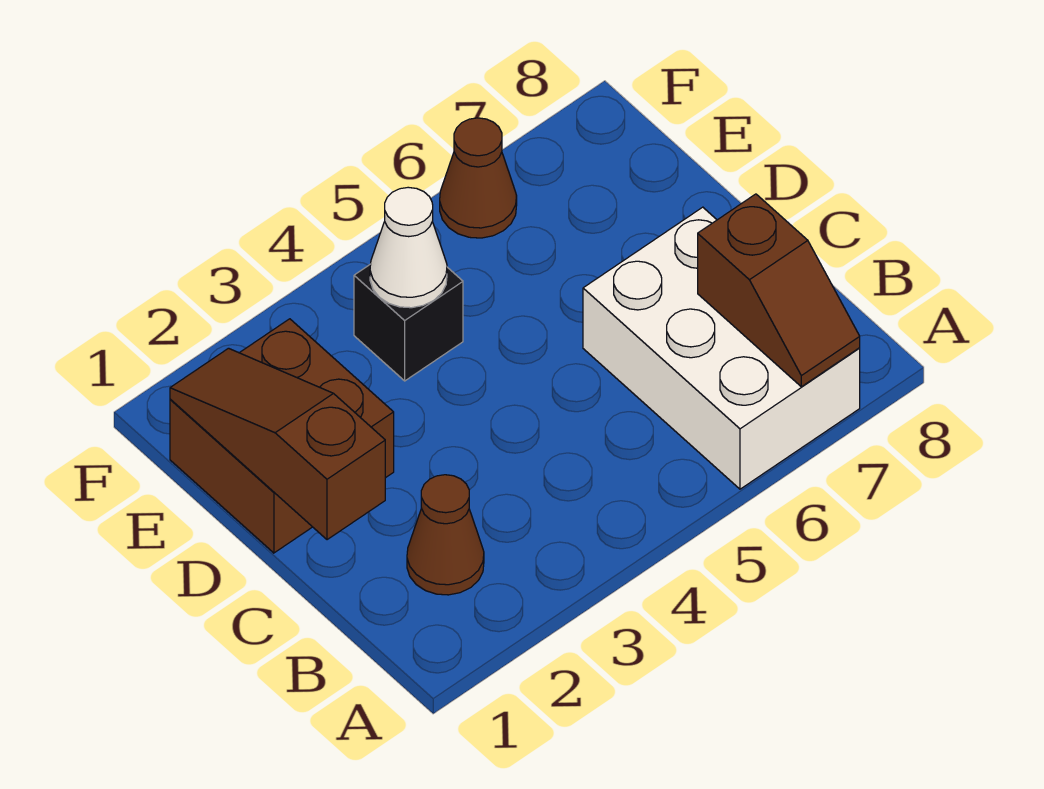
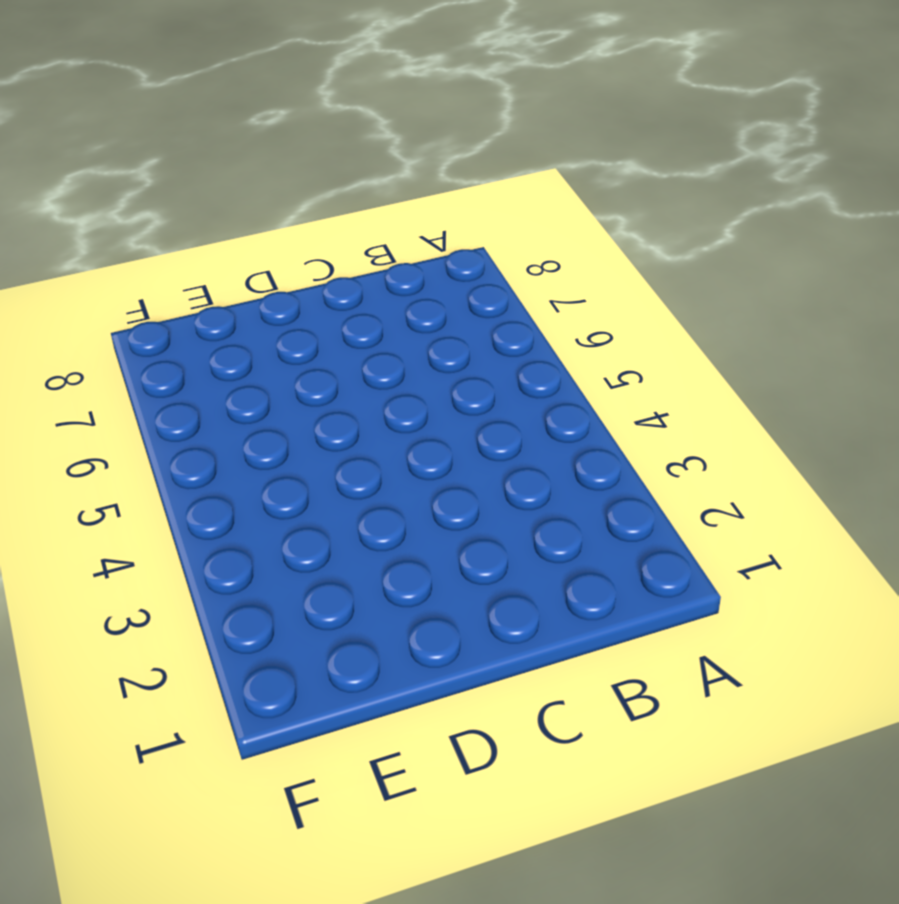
none -> white 2x3 brick [583,207,860,489]
none -> brown 1x1 cone [407,475,484,595]

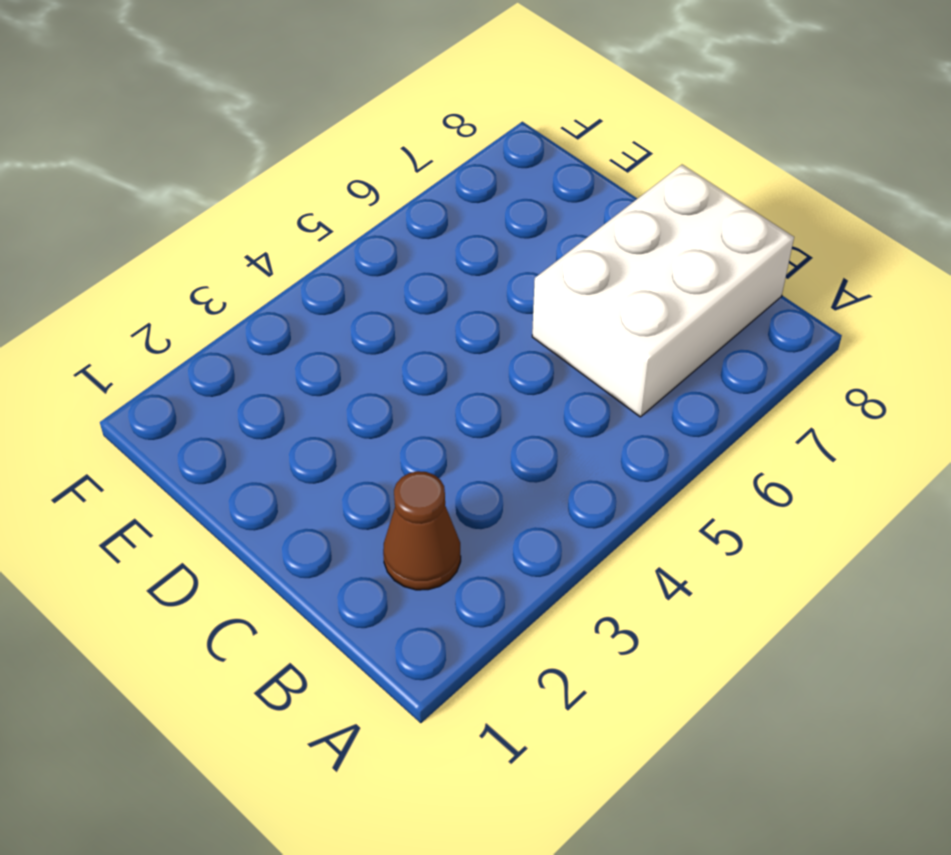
white 2x3 brick [532,165,794,417] -> white 2x3 brick turned to [583,207,860,489]
none -> brown 2x2 brick [170,319,394,553]
none -> black 1x1 brick [354,264,463,381]

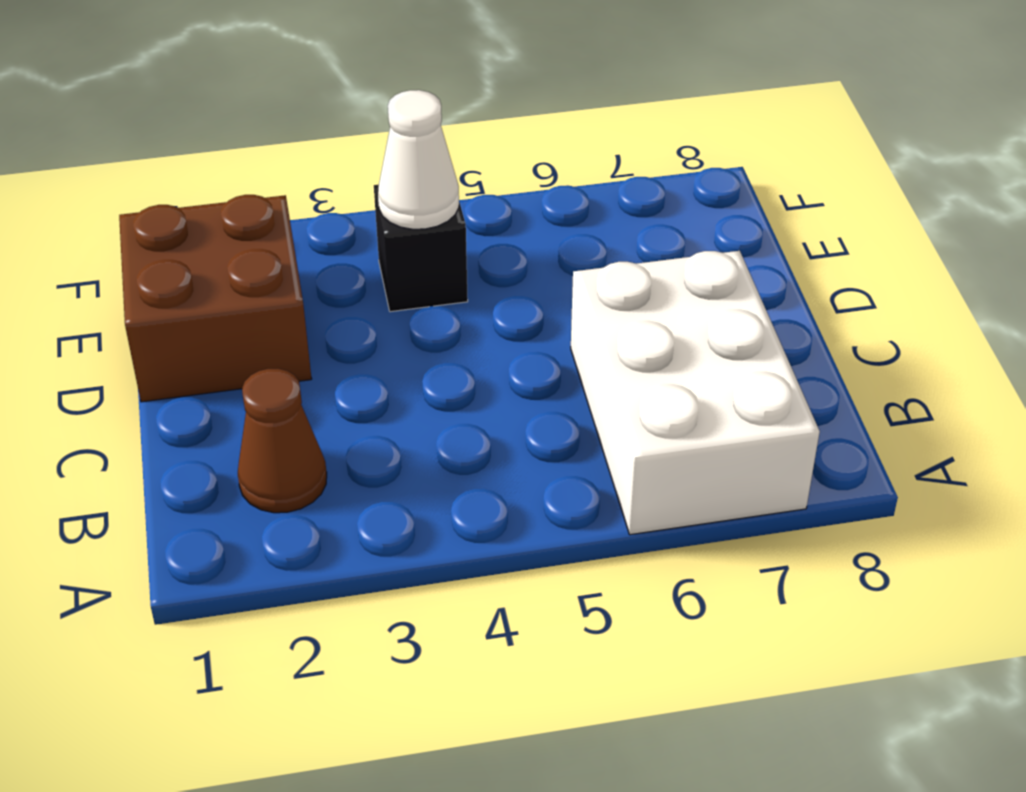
none -> brown 1x1 cone [440,118,517,238]
none -> brown 1x2 slope [698,194,860,387]

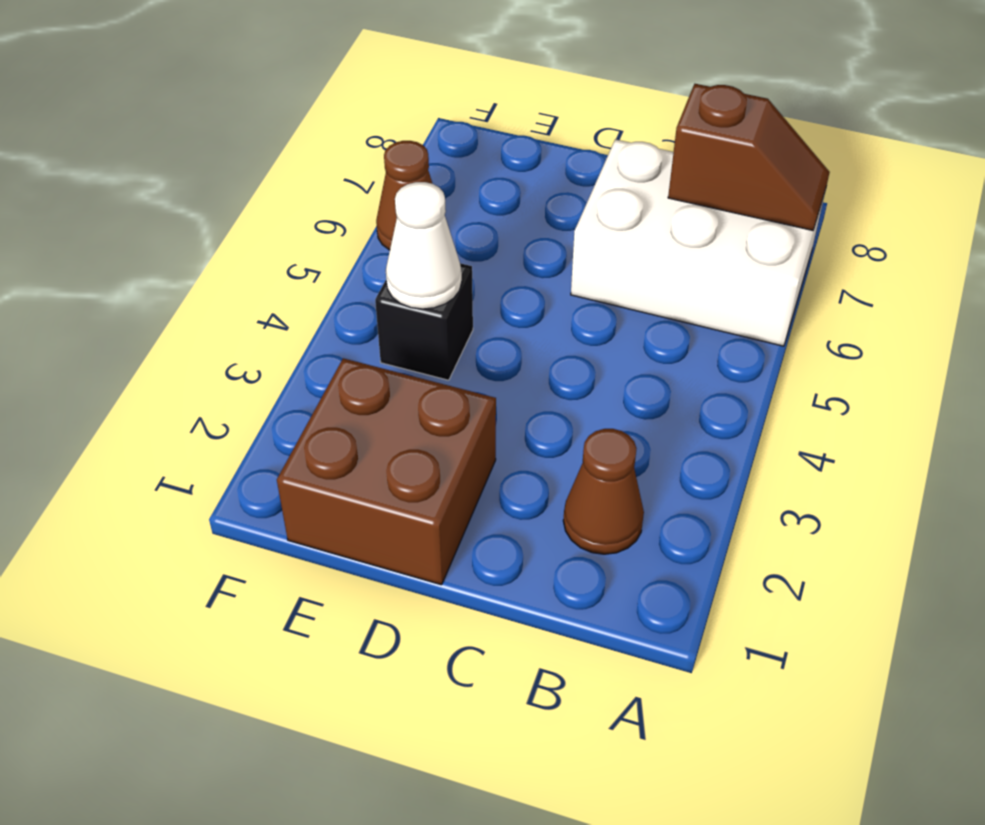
none -> brown 1x3 slope [170,348,385,540]

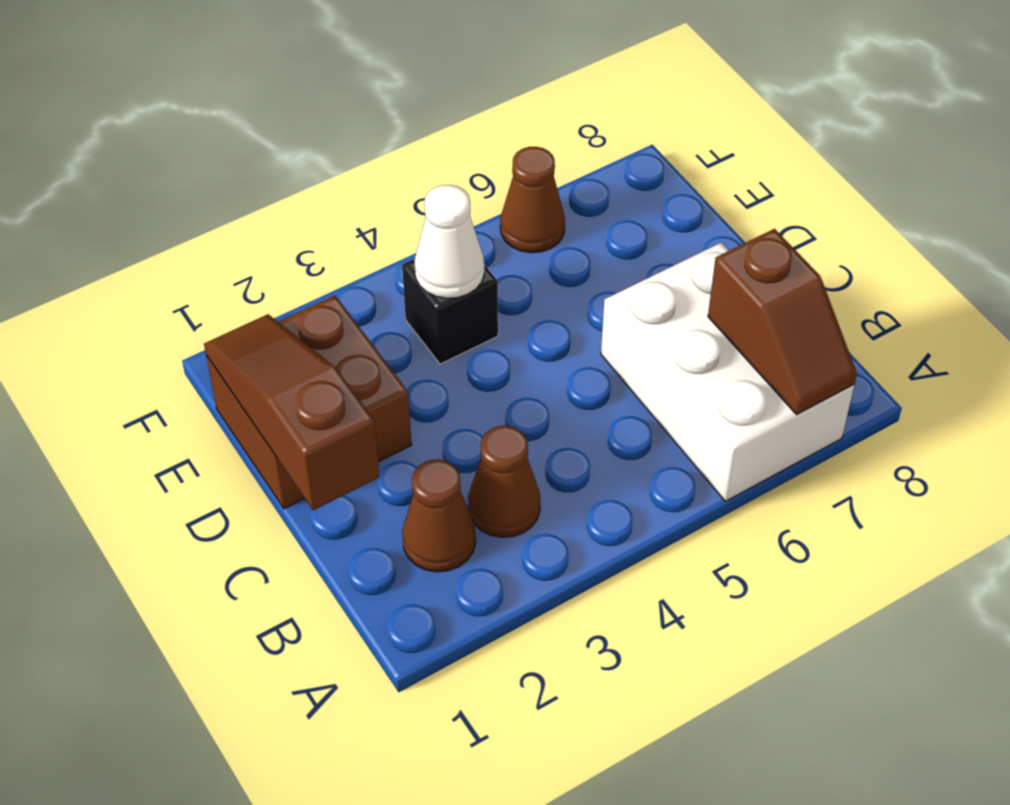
brown 1x1 cone [468,426,540,537] -> none

